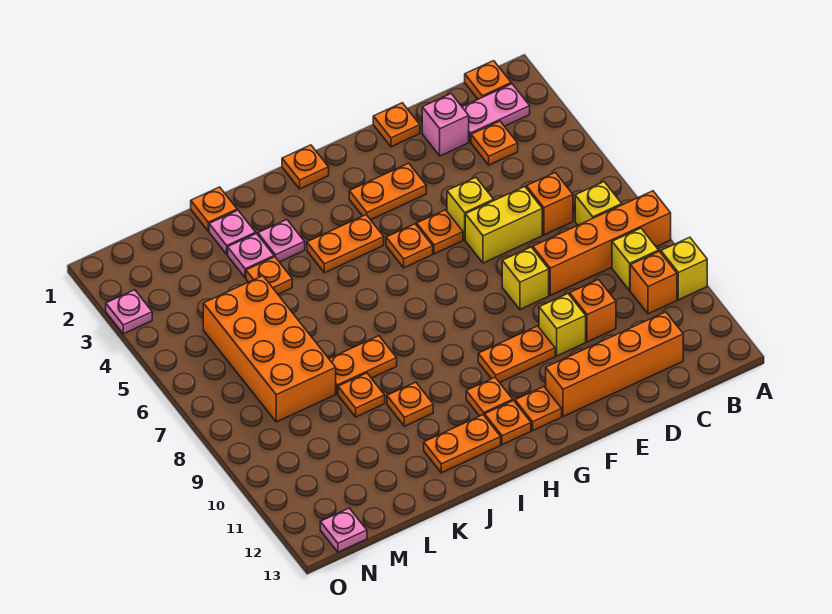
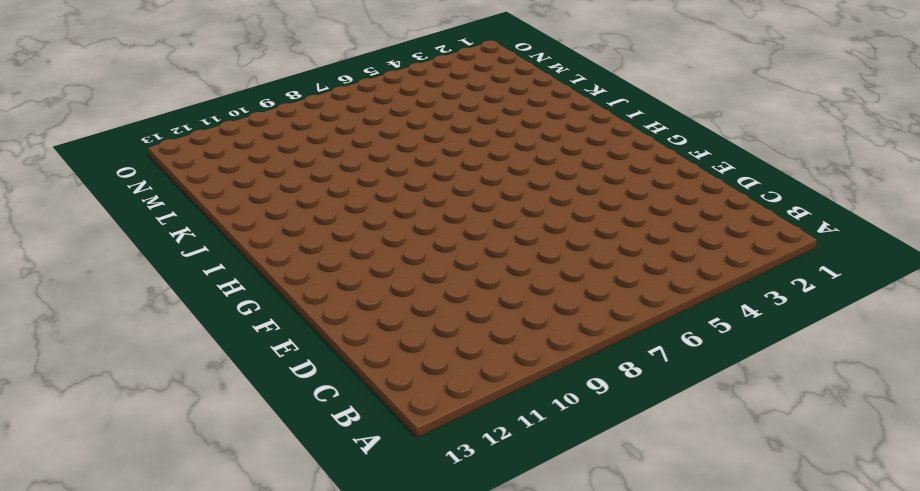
none -> orange 1x4 brick [533,191,671,295]
none -> yellow 1x1 brick [661,237,707,300]
none -> orange 1x1 plate [465,61,511,99]
none -> pink 1x2 plate [462,84,530,142]

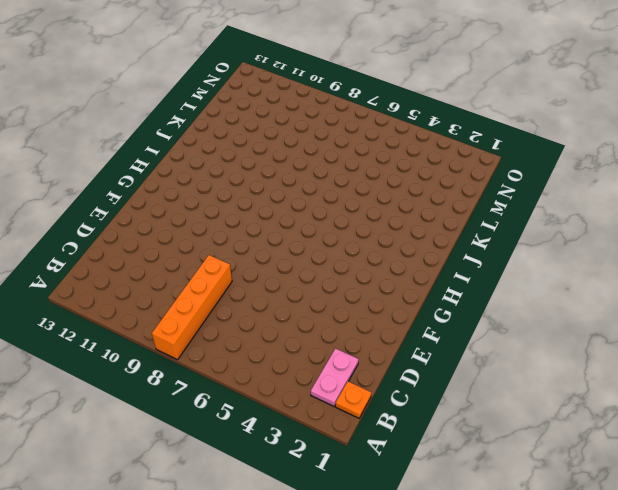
none -> yellow 1x1 brick [661,237,707,300]
none -> yellow 1x1 brick [575,182,622,225]
none -> yellow 1x1 brick [612,228,659,290]
none -> orange 1x1 brick [630,251,677,314]

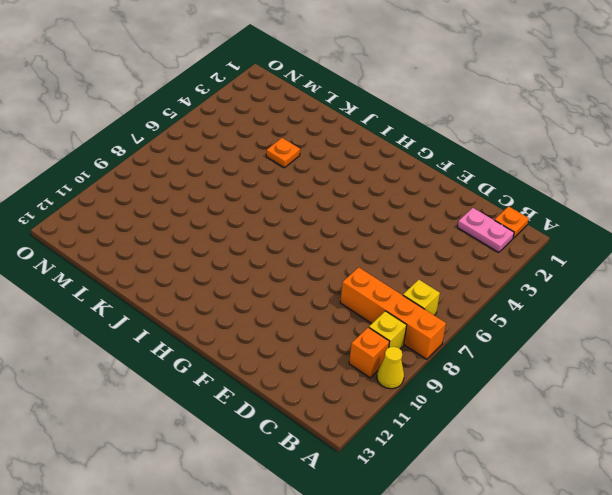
yellow 1x1 cone [377,347,404,389] -> yellow 1x1 brick [661,237,707,300]
none -> orange 1x1 plate [471,121,518,165]
none -> orange 1x1 brick [526,173,573,235]
none -> orange 1x4 brick [546,312,683,417]
none -> pink 1x1 brick [422,94,469,156]

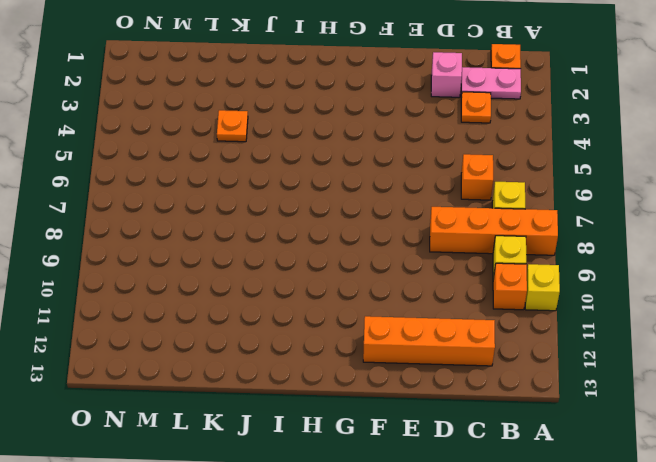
none -> yellow 1x2 brick [465,187,542,263]
none -> orange 1x1 brick [570,280,616,342]
none -> orange 1x1 plate [373,103,420,147]
none -> yellow 1x1 brick [447,177,494,240]

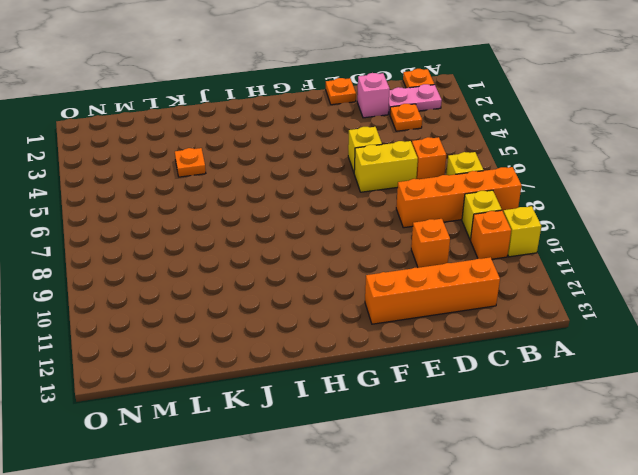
none -> yellow 1x1 brick [502,247,549,309]
none -> yellow 1x1 brick [539,294,586,356]
none -> orange 1x2 plate [349,163,426,220]
none -> orange 1x1 plate [417,210,463,254]

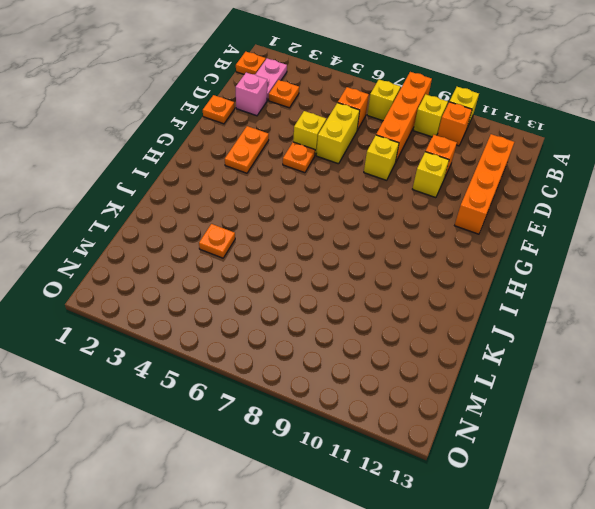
none -> orange 1x2 plate [478,326,555,383]
none -> orange 1x1 plate [386,224,433,268]
none -> orange 1x1 plate [515,387,562,430]
none -> orange 1x1 plate [282,145,329,189]

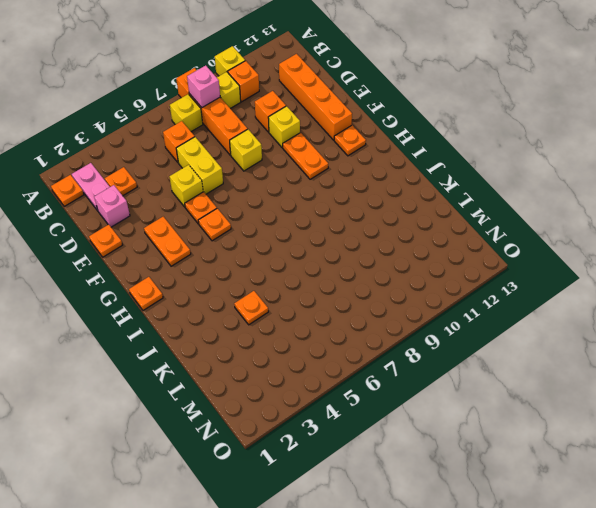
pink 1x1 brick [187,65,220,108] -> none
none -> orange 1x2 plate [307,215,384,273]
none -> orange 1x1 plate [466,378,513,416]
none -> orange 1x1 plate [485,401,531,445]
none -> orange 1x2 plate [424,415,501,473]

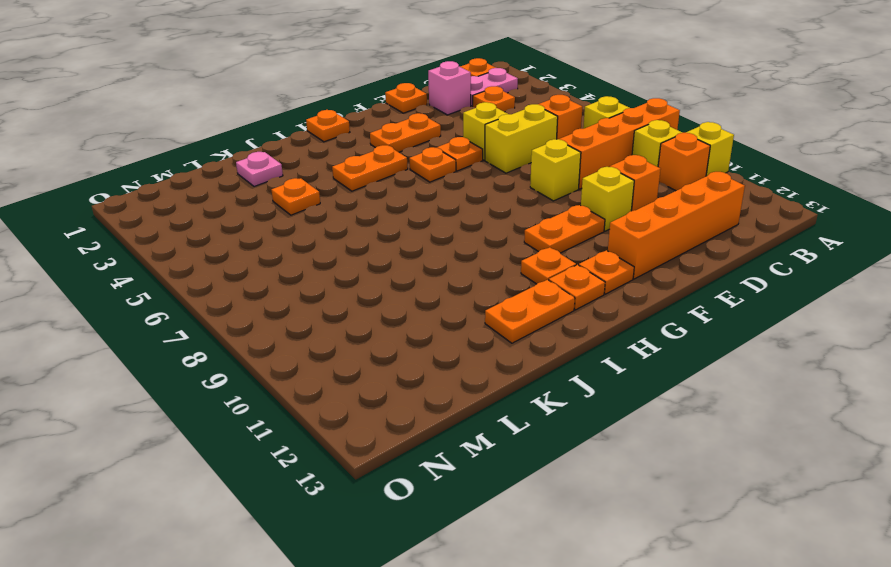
none -> pink 1x1 plate [258,220,305,262]
none -> orange 1x2 plate [329,336,397,394]
none -> orange 1x1 plate [387,382,433,426]
none -> orange 1x1 plate [191,187,237,231]

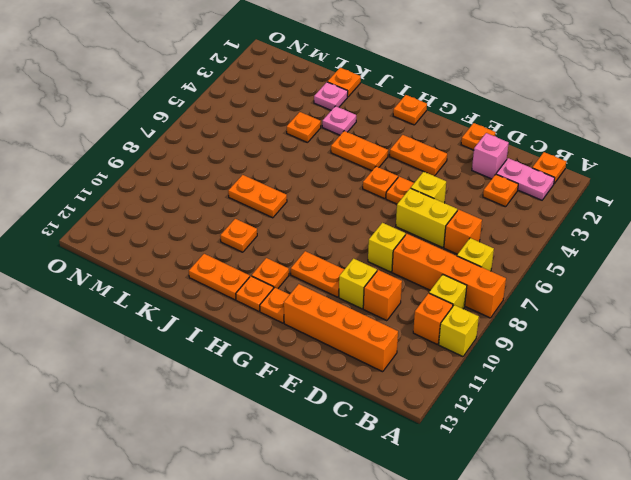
none -> pink 1x1 plate [228,234,274,278]
none -> orange 1x1 plate [338,373,385,417]
none -> orange 2x4 brick [203,276,336,422]
none -> pink 1x1 plate [320,508,367,552]

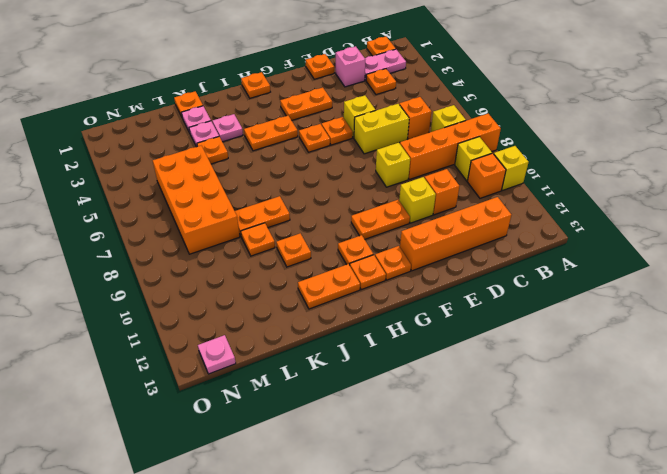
none -> pink 1x1 plate [106,290,152,334]

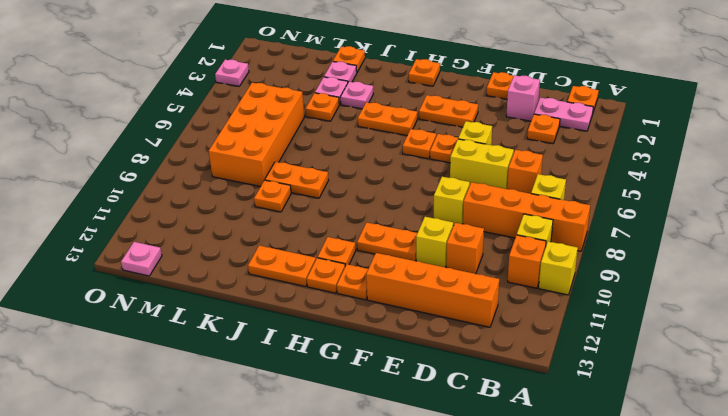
none -> orange 1x1 plate [387,382,433,426]

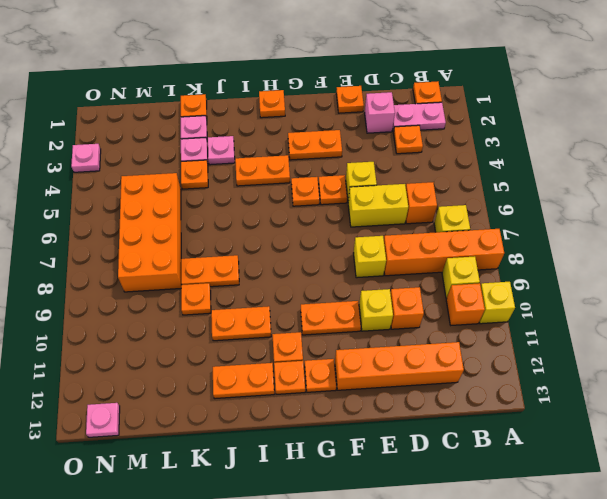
orange 1x2 plate [211,306,271,341] -> orange 1x1 plate [387,382,433,426]

